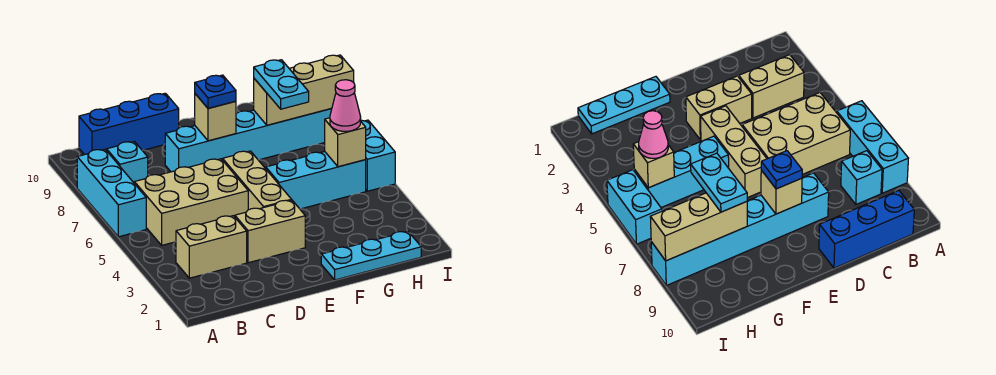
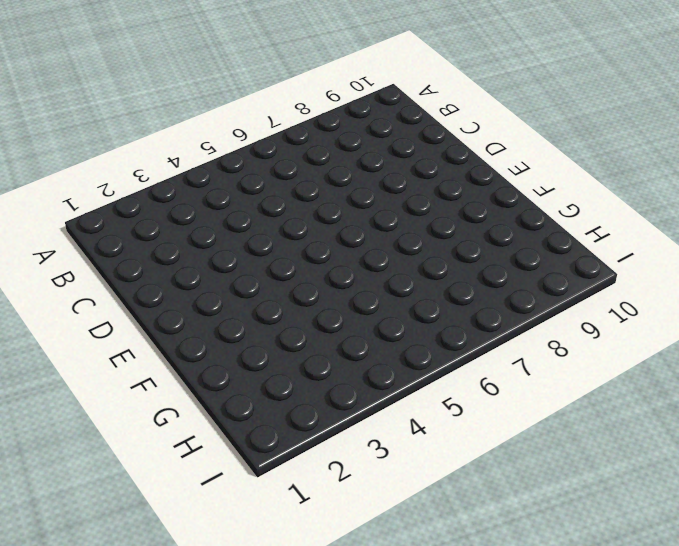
none -> cyan 1x3 brick [77,149,146,237]
none -> tan 1x2 brick [176,216,247,278]
none -> tan 2x3 brick [134,159,248,245]

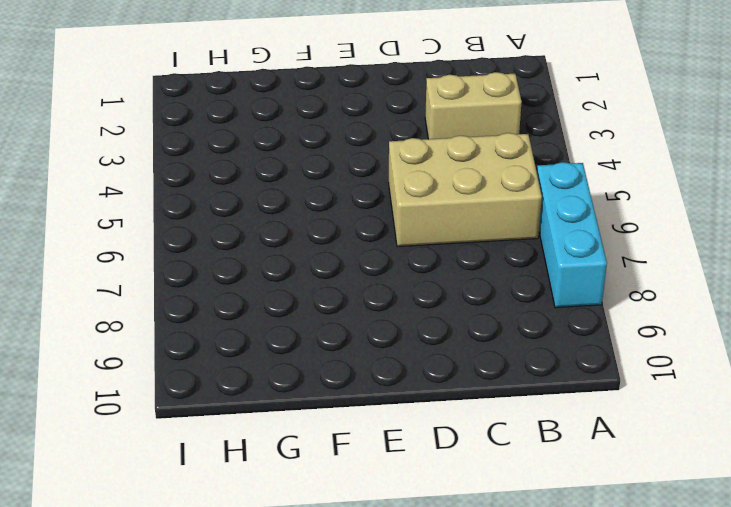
none -> cyan 1x1 brick [107,142,148,183]
none -> blue 1x3 brick [79,93,179,155]
none -> tan 1x2 brick [235,200,305,263]

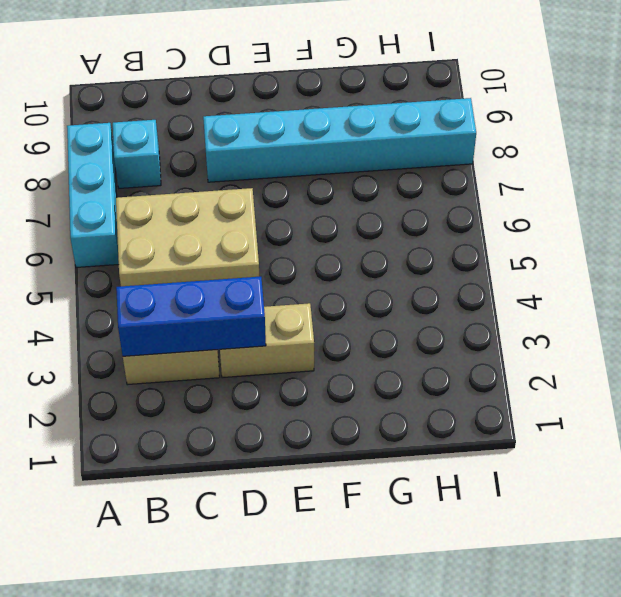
blue 1x3 brick [116,277,266,356] -> blue 1x3 brick moved to [79,93,179,155]
none -> tan 1x3 brick [223,151,292,210]
none -> cyan 1x3 plate [321,231,421,280]
none -> cyan 1x3 brick [266,152,366,209]

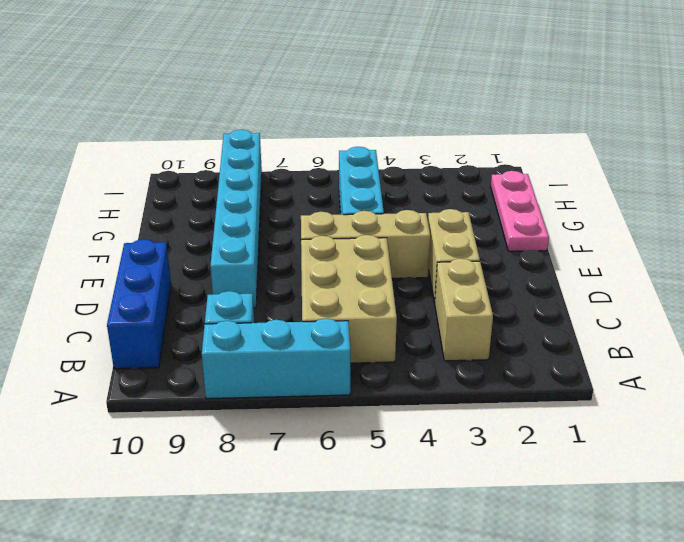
pink 1x3 plate [491,171,549,251] -> cyan 1x3 plate [321,231,421,280]
none -> cyan 1x2 brick [361,120,395,191]
none -> tan 1x1 brick [195,94,236,141]
none -> tan 1x3 brick [254,55,354,125]

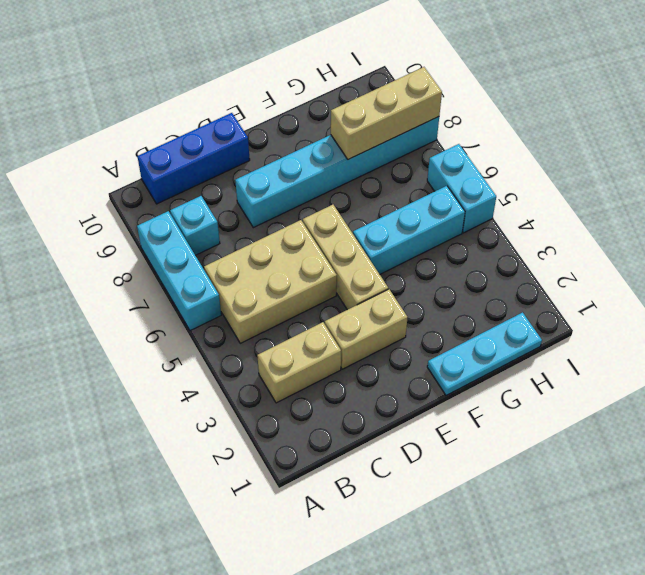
none -> tan 1x1 brick [195,94,236,141]
none -> tan 1x1 brick [325,118,366,167]
none -> blue 1x1 plate [195,75,236,108]

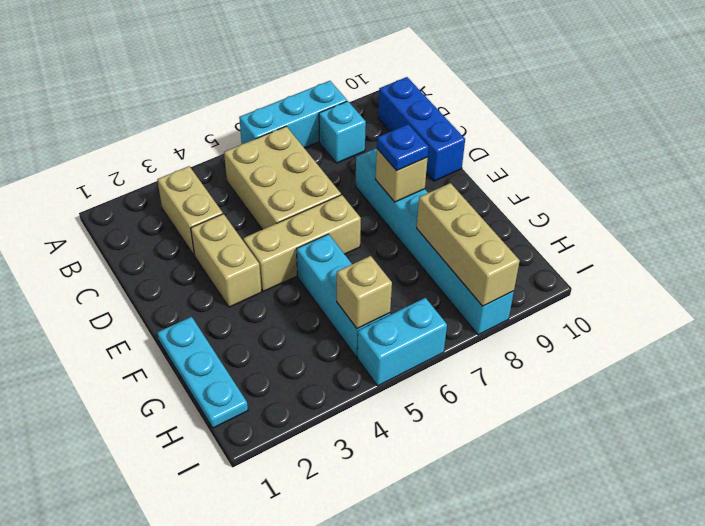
none -> cyan 1x2 plate [254,60,309,109]
none -> pink 1x1 cone [330,80,361,131]

